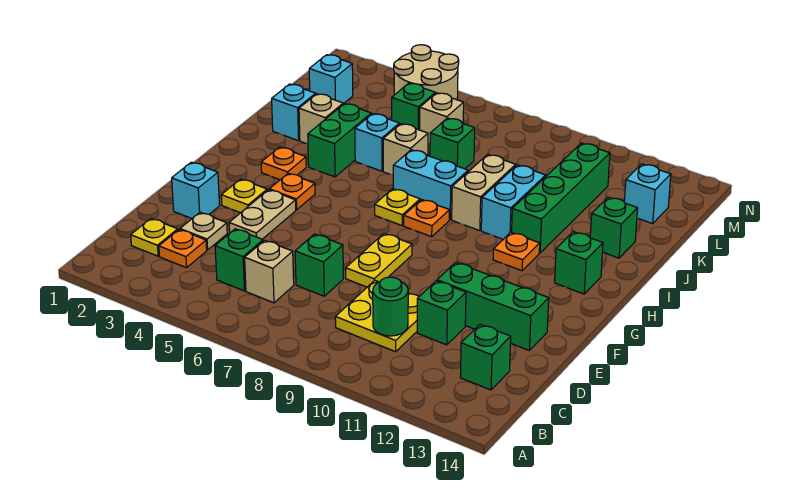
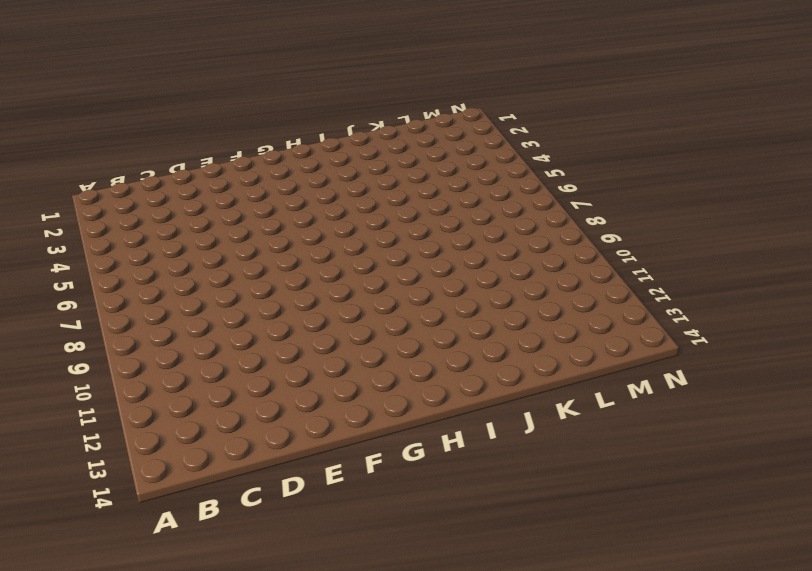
none -> yellow 1x1 plate [131,218,178,256]
none -> orange 1x1 plate [159,230,207,268]
none -> green 1x1 brick [215,229,263,291]
none -> tan 1x1 brick [245,240,294,303]

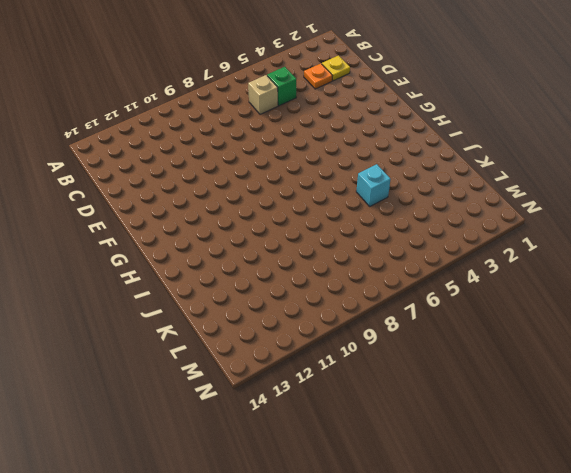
none -> yellow 2x2 plate [335,280,419,352]
none -> green 1x1 brick [460,324,511,390]
none -> tan 1x1 plate [180,212,227,250]
none -> green 1x1 brick [295,234,343,296]

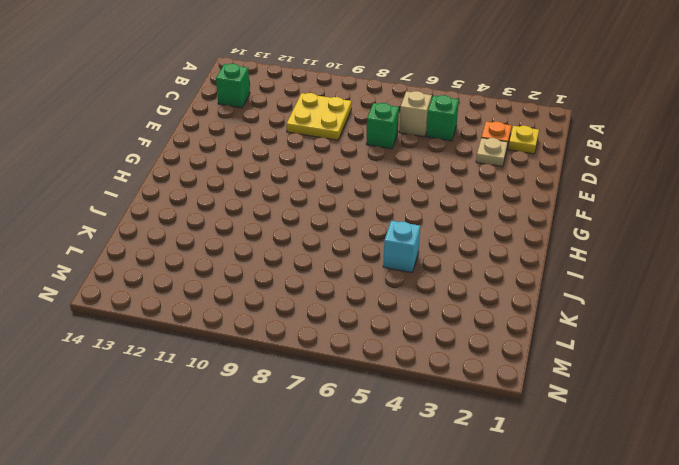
none -> green 1x1 brick [417,281,466,345]
none -> cyan 1x1 brick [172,162,220,219]
none -> tan 1x2 plate [229,190,296,239]
none -> yellow 1x2 plate [346,234,412,287]

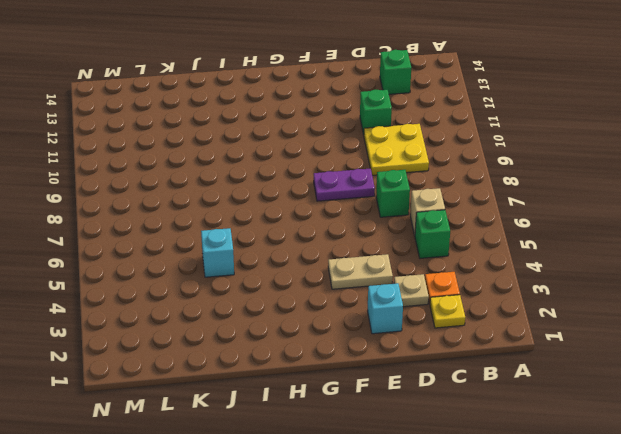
purple 1x2 plate [314,168,375,201] -> yellow 1x2 plate [346,234,412,287]
none -> green 1x3 brick [437,262,549,350]
none -> yellow 1x1 plate [221,179,267,213]
none -> orange 1x1 plate [269,173,315,210]
none -> orange 1x1 plate [261,147,306,180]

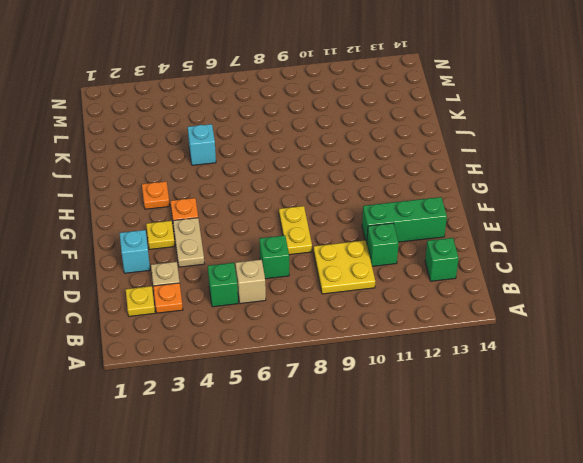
none -> yellow 1x1 plate [375,189,420,225]
none -> orange 1x1 plate [404,199,450,237]
none -> orange 1x1 plate [493,232,540,271]
none -> green 1x1 brick [555,232,603,294]

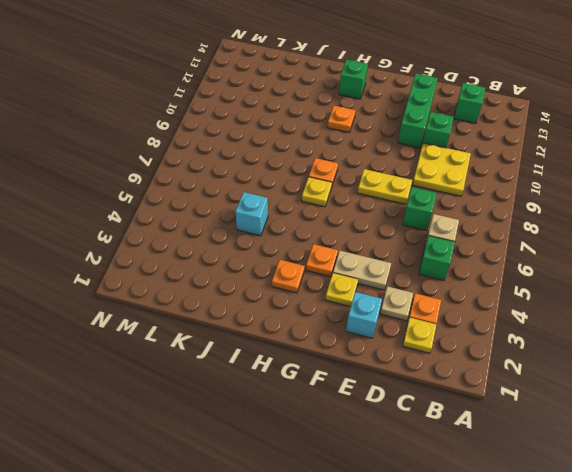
none -> green 1x2 brick [308,104,371,177]
none -> cyan 1x2 brick [393,150,468,220]
none -> tan 1x2 brick [452,154,516,231]
none -> cyan 1x2 brick [481,165,546,239]

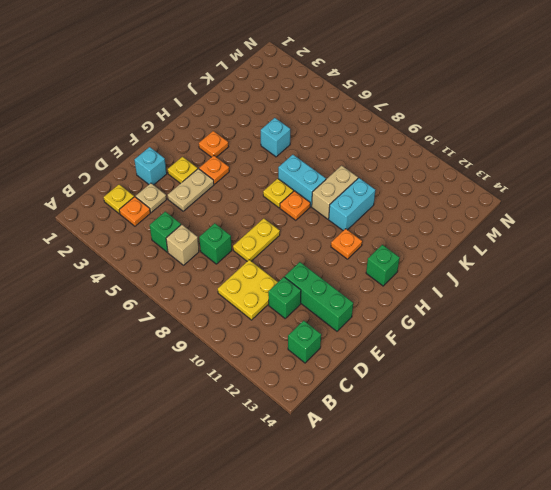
none -> green 1x2 brick [308,104,371,177]
none -> green 1x4 brick [512,143,610,253]
none -> cyan 1x1 brick [272,84,316,141]
none -> tan 1x1 brick [299,94,343,144]

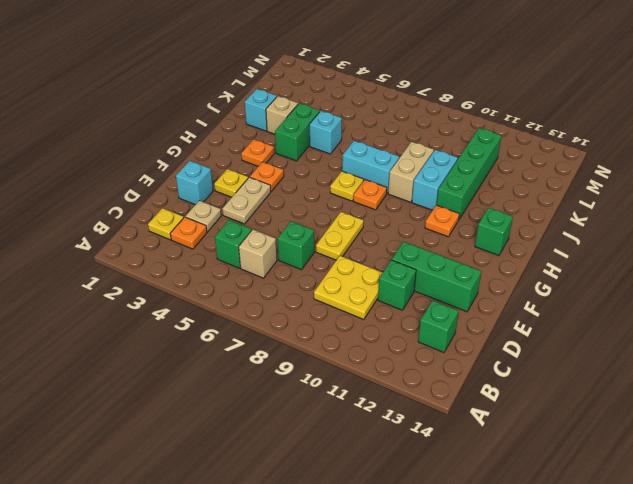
none -> tan 1x1 brick [383,124,428,175]
none -> green 1x1 brick [590,197,638,258]
none -> green 1x1 brick [430,118,475,169]
none -> cyan 1x1 brick [309,55,353,104]

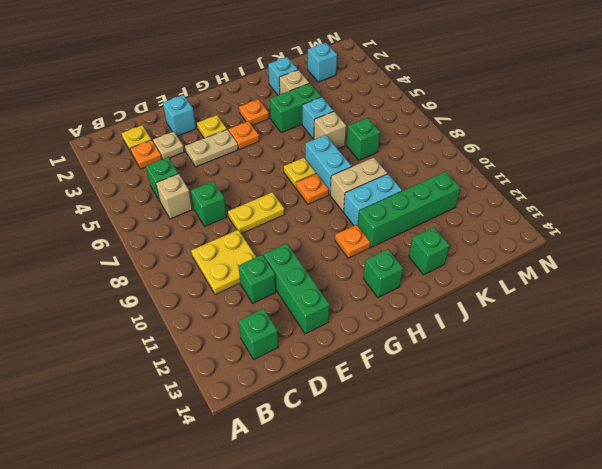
none -> green 1x1 brick [392,83,435,130]
none -> tan 1x1 brick [420,93,464,143]
none -> cyan 1x1 brick [624,164,671,224]
none -> tan 2x2 round brick [394,45,459,100]

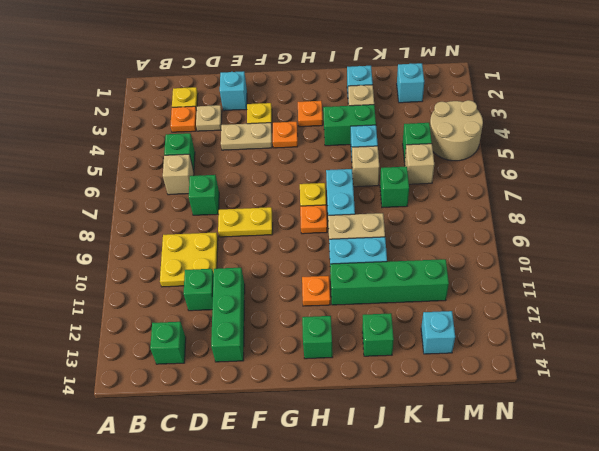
none -> green 1x1 round brick [373,277,408,336]

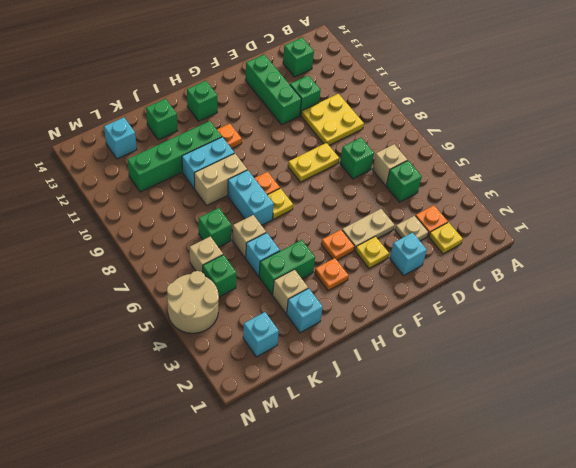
none -> green 1x1 round brick [373,277,408,336]

